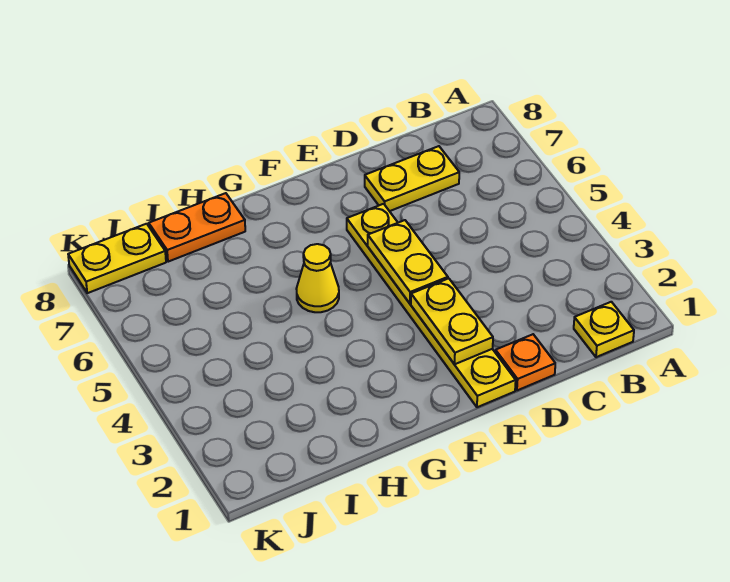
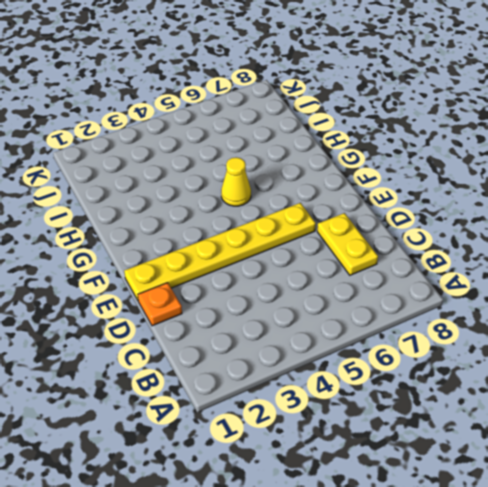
none -> yellow 1x1 plate [574,302,634,357]
none -> orange 1x2 plate [149,193,245,262]

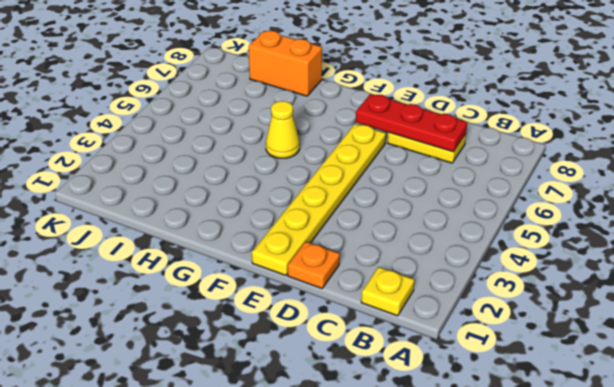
red 1x3 plate [356,94,467,152] -> none
orange 1x2 brick [249,31,322,96] -> orange 1x2 plate [149,193,245,262]
none -> yellow 1x2 plate [68,224,166,293]
none -> yellow 1x2 plate [411,278,493,364]

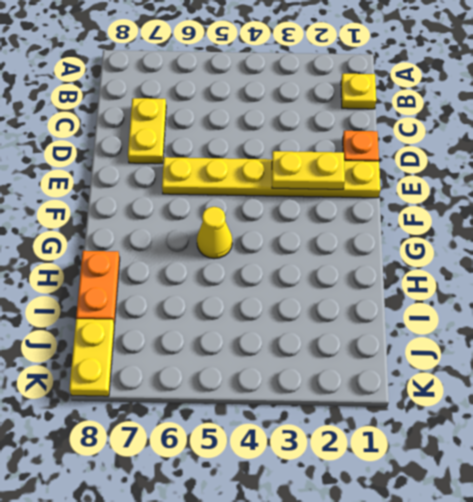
none -> yellow 1x2 plate [368,220,448,304]

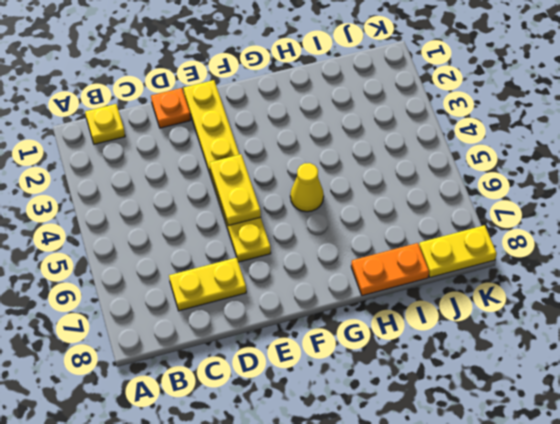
none -> yellow 1x2 plate [411,278,493,364]

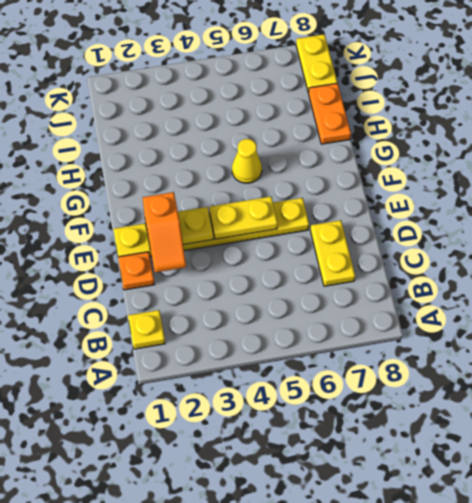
orange 1x2 slope [143,192,186,272] -> none

